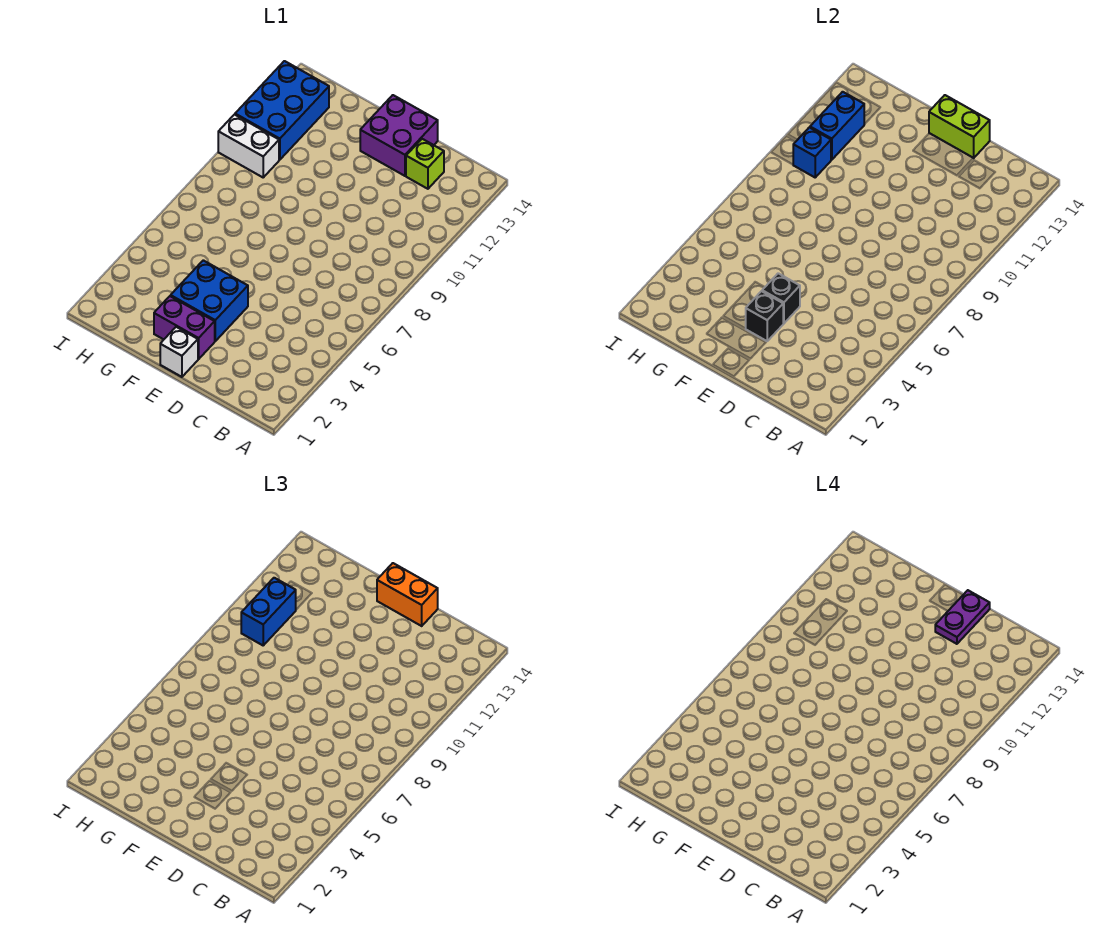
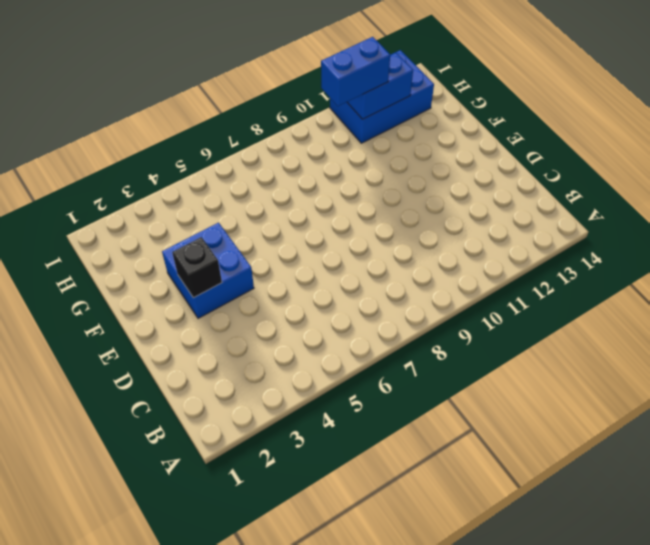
none -> lime 1x1 brick [406,139,444,189]
none -> purple 2x2 brick [360,95,438,176]
none -> white 1x1 brick [160,327,198,377]

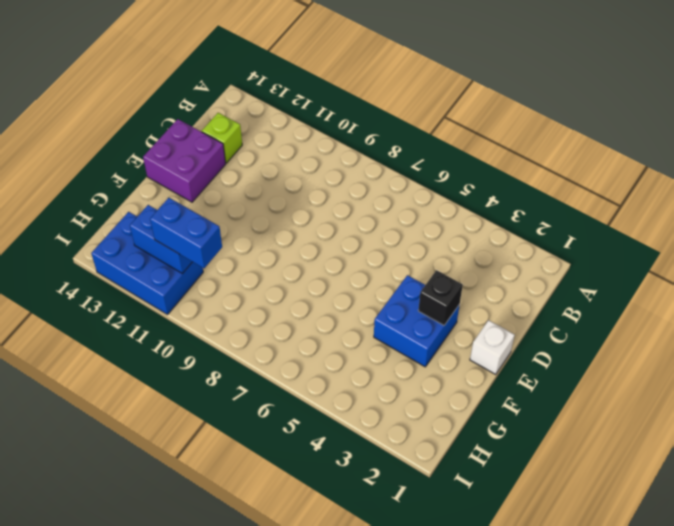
none -> purple 1x2 brick [154,296,215,359]
none -> white 1x2 brick [218,115,279,177]
none -> lime 1x2 brick [929,95,990,158]

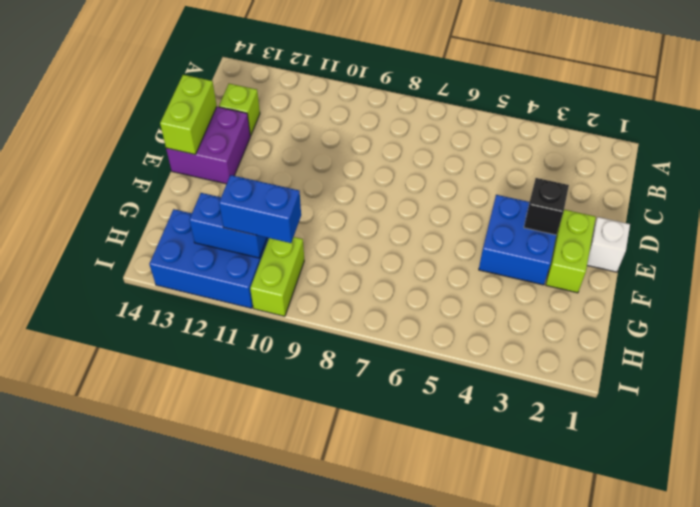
lime 1x2 brick [546,210,596,293] -> purple 1x2 brick [154,296,215,359]
lime 1x2 brick [250,237,304,316] -> white 1x2 brick [218,115,279,177]
none -> black 1x1 brick [762,273,800,324]
none -> blue 1x1 brick [793,127,831,177]
none -> orange 1x2 brick [377,563,438,626]

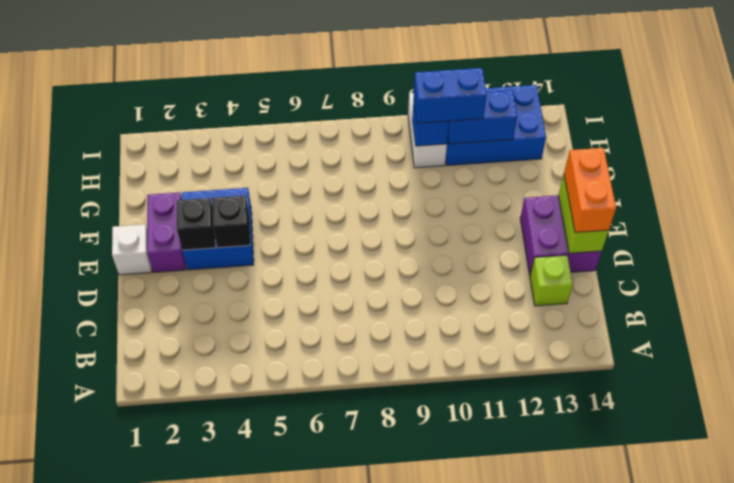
none -> purple 1x2 plate [935,590,990,644]

